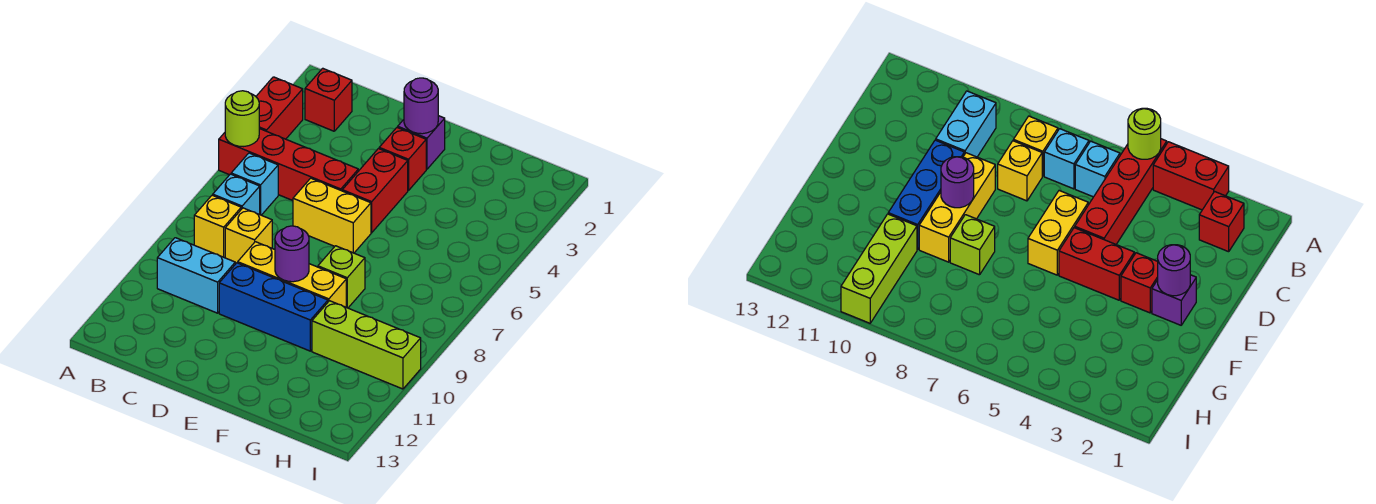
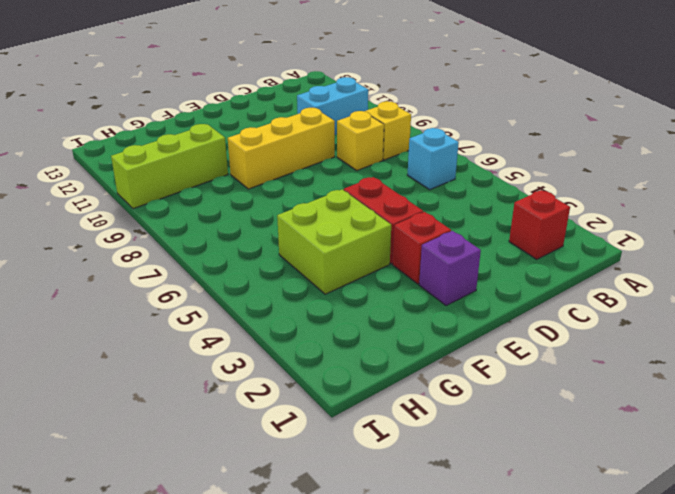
lime 2x2 brick [277,190,391,294] -> none
none -> red 1x2 brick [256,77,303,139]
none -> red 1x4 brick [219,129,358,201]
none -> cyan 1x1 brick [213,174,260,214]

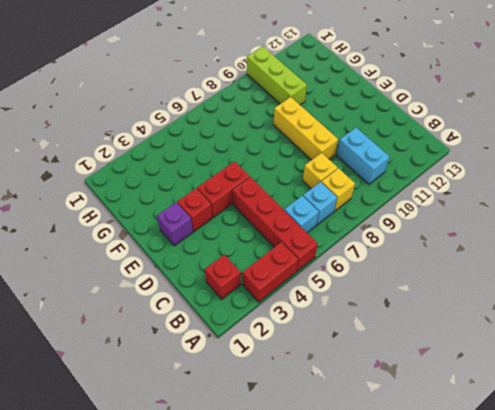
none -> yellow 1x2 brick [293,178,371,253]
none -> blue 1x3 brick [219,263,328,351]
none -> lime 1x1 brick [318,246,365,308]

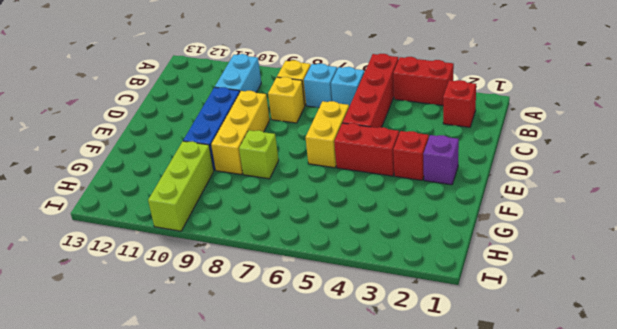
none -> lime 1x1 round brick [225,91,259,147]
none -> purple 1x1 round brick [404,78,438,134]
none -> purple 1x1 round brick [275,226,309,282]

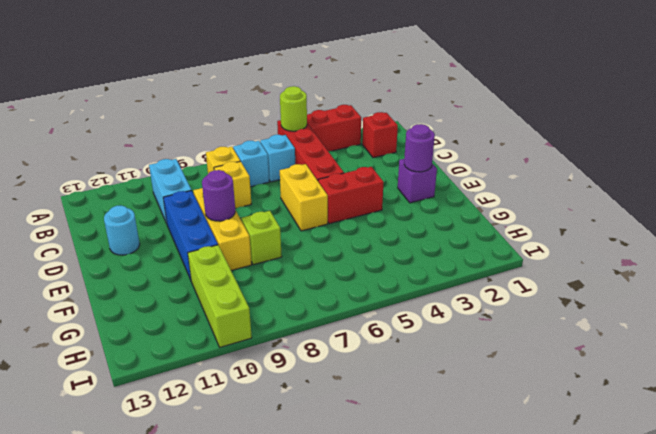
cyan 1x1 round brick [104,205,140,255] -> none
none -> red 1x1 brick [379,127,426,190]

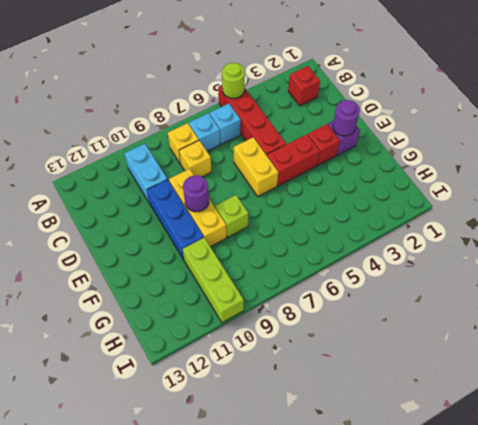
none -> red 1x2 brick [256,77,303,139]

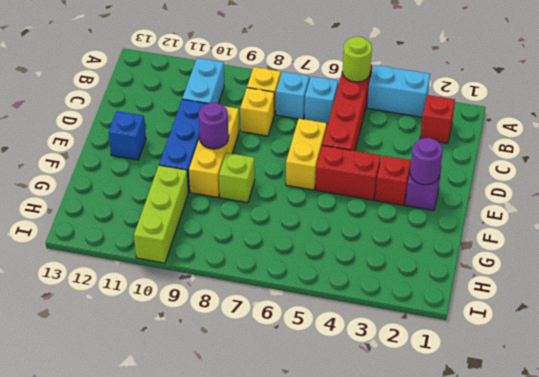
cyan 1x2 brick [367,65,430,117] -> red 1x2 brick [256,77,303,139]
blue 1x1 brick [109,111,146,160] -> none

